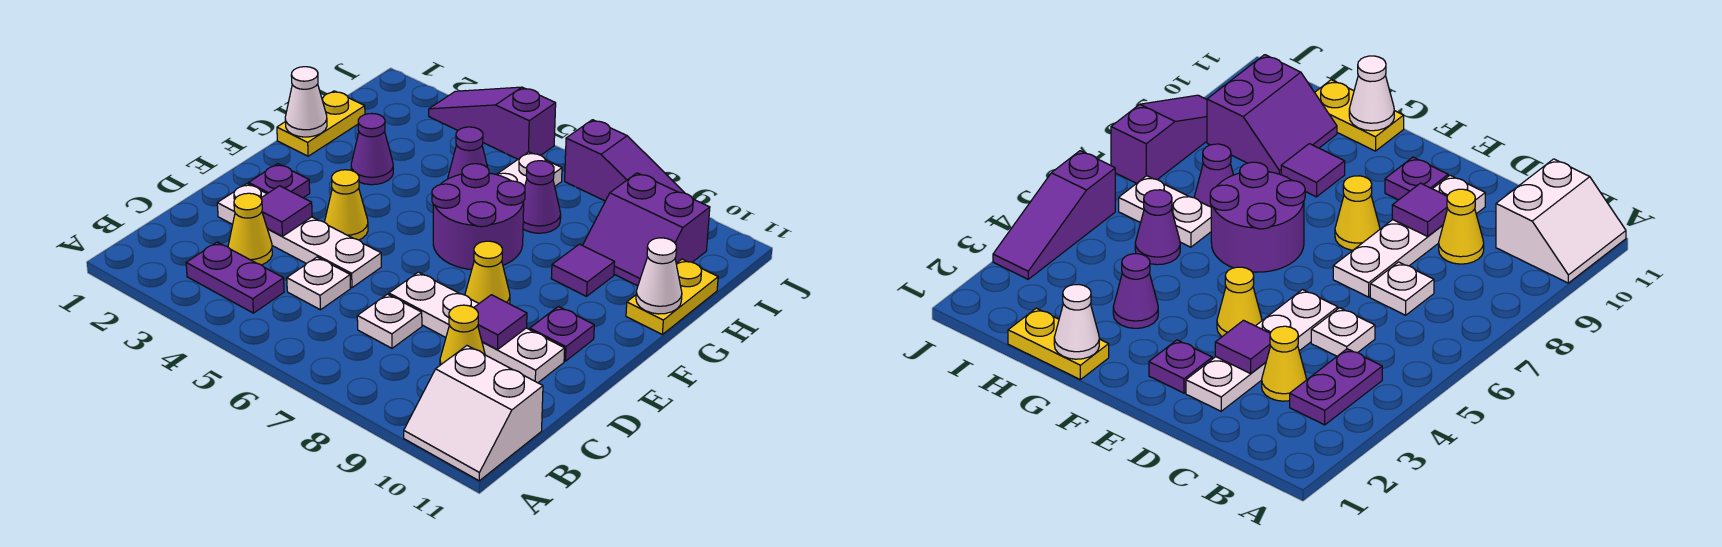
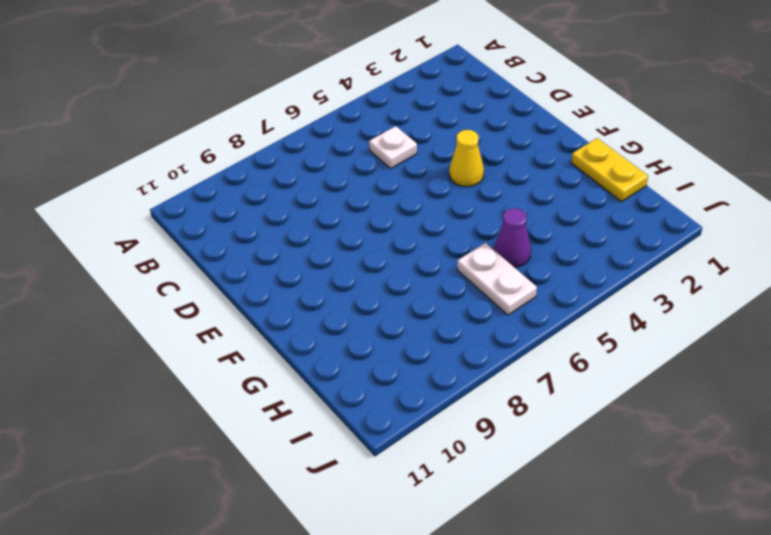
none -> white 2x2 slope [404,346,543,481]
none -> purple 1x2 plate [186,242,284,313]
none -> yellow 1x1 cone [228,193,272,265]

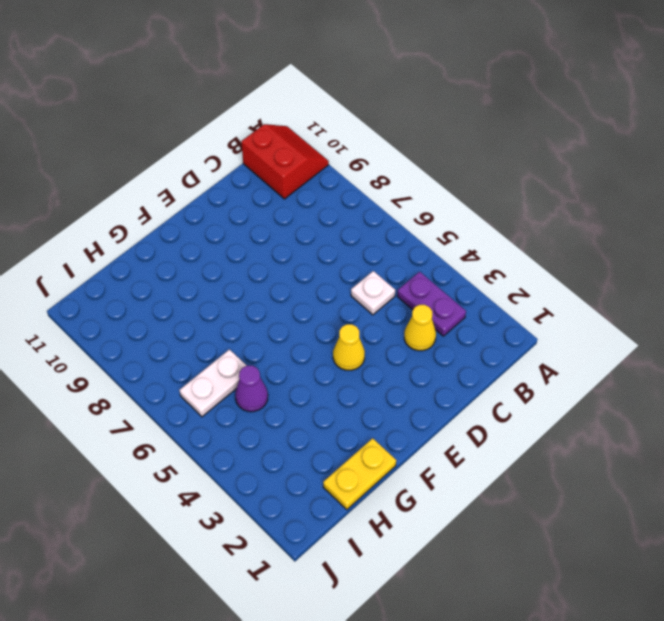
red 2x2 slope [241,124,329,199] -> white 2x2 slope [404,346,543,481]
none -> white 1x1 plate [357,294,422,348]
none -> yellow 1x1 cone [440,305,485,365]
none -> white 1x4 plate [217,184,381,288]

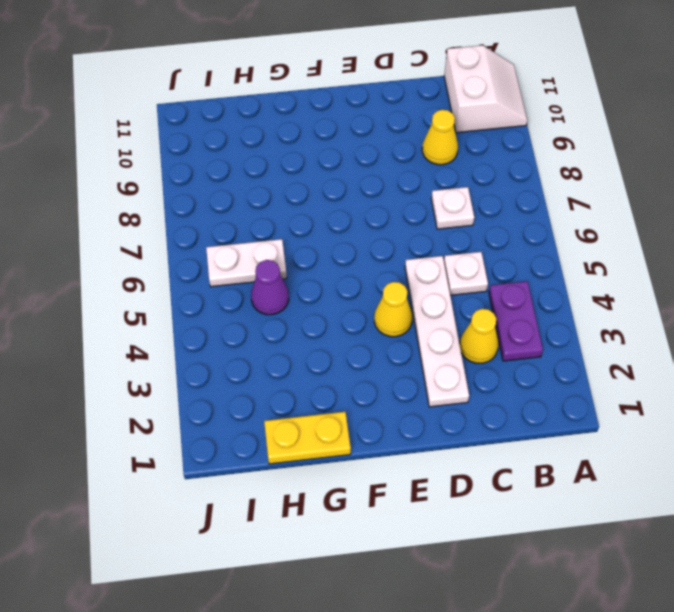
none -> white 1x4 plate [389,272,565,383]
none -> purple 1x1 plate [249,164,310,198]
none -> yellow 1x1 cone [465,241,510,304]

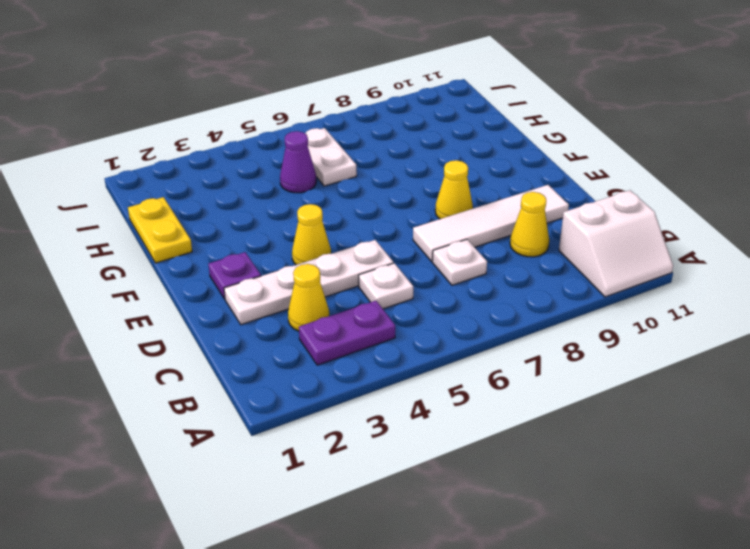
white 1x4 tile [413,185,569,262] -> white 1x4 plate [389,272,565,383]
none -> purple 1x1 plate [530,307,594,361]
none -> purple 2x2 round brick [432,164,525,270]
none -> purple 1x1 cone [351,113,393,185]

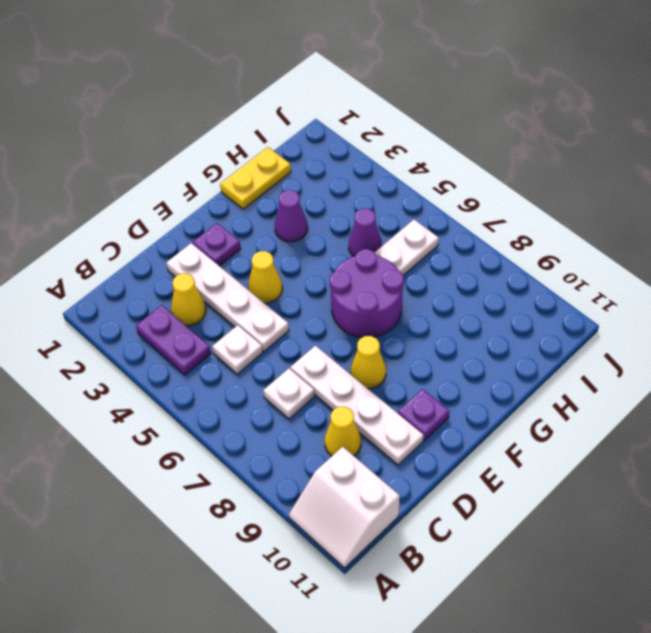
none -> purple 1x1 tile [551,244,615,296]
none -> yellow 1x2 plate [626,259,718,334]
none -> purple 1x1 cone [523,161,561,233]

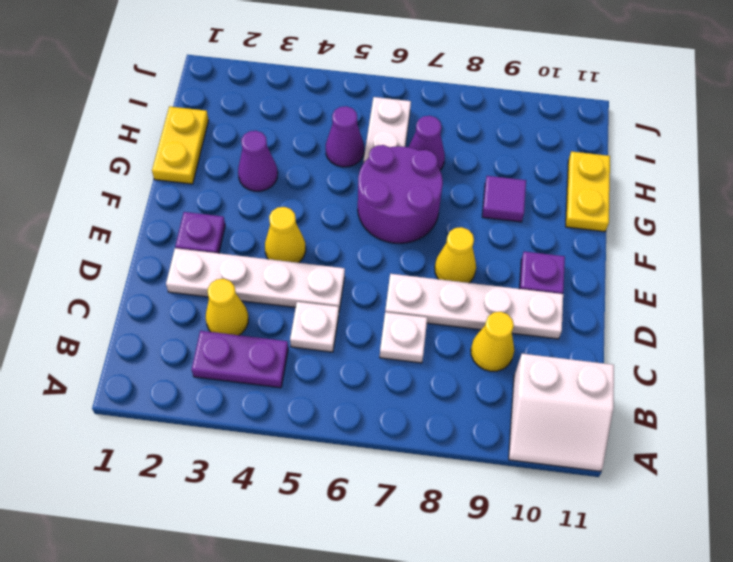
none -> purple 2x2 slope [583,173,710,286]
none -> purple 1x3 slope [429,87,556,159]
none -> purple 1x3 slope [565,120,684,201]

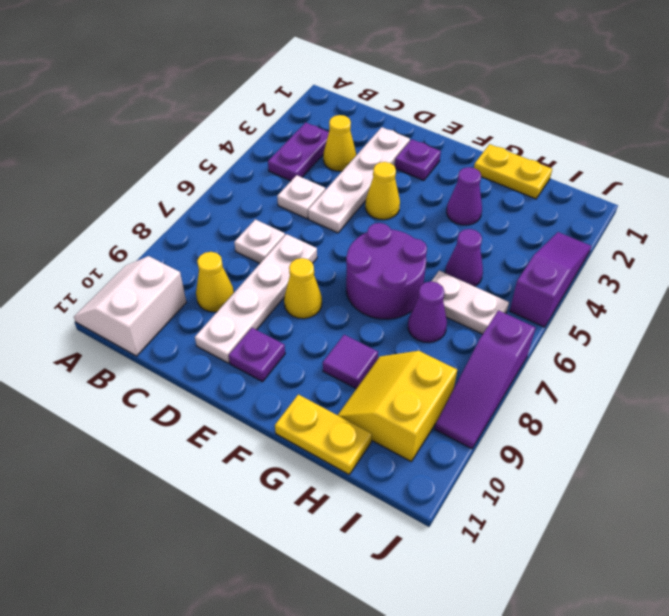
yellow 2x2 slope [338,351,457,461] -> purple 2x2 slope [583,173,710,286]
none -> purple 1x1 tile [261,186,312,236]
none -> purple 1x1 tile [474,295,527,350]
none -> white 1x1 cone [285,67,327,137]

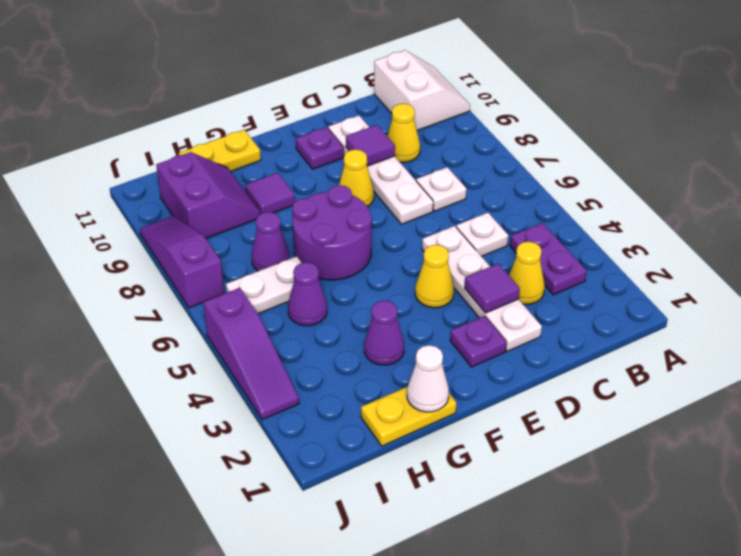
none -> white 1x1 cone [636,238,682,314]

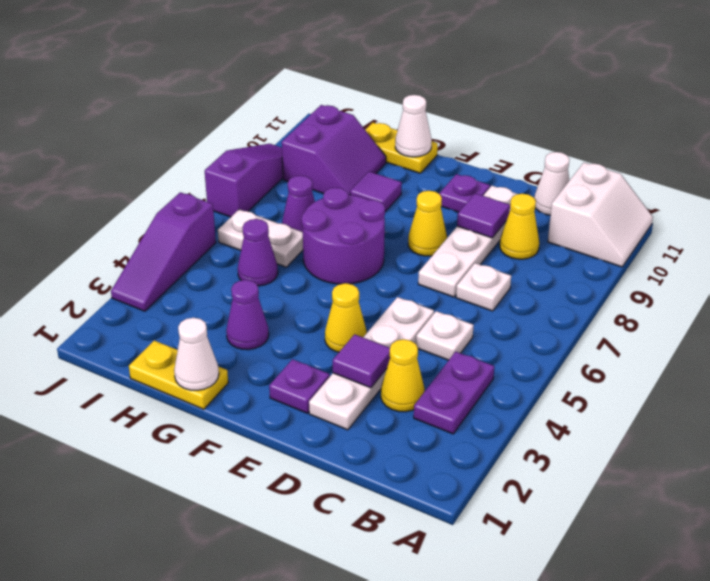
white 1x1 cone [534,152,570,215] -> none

